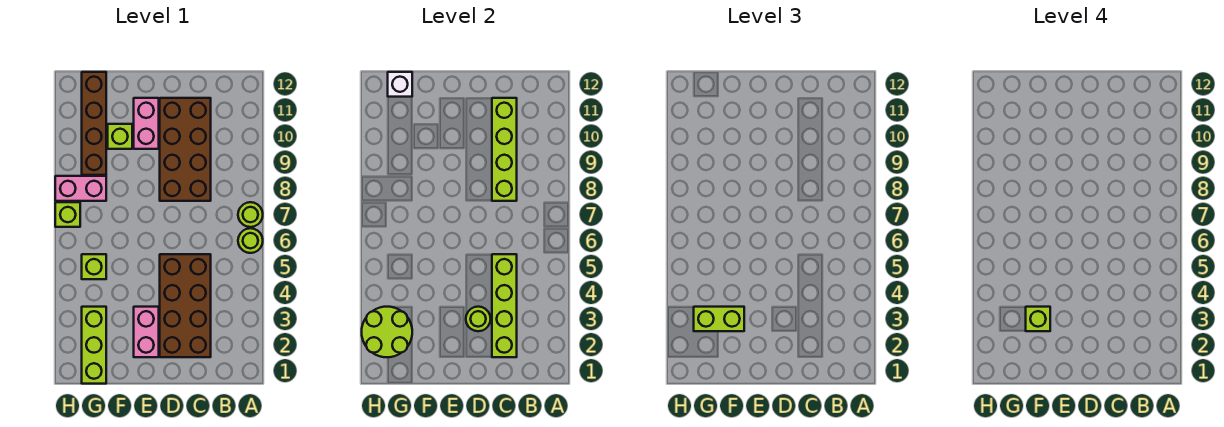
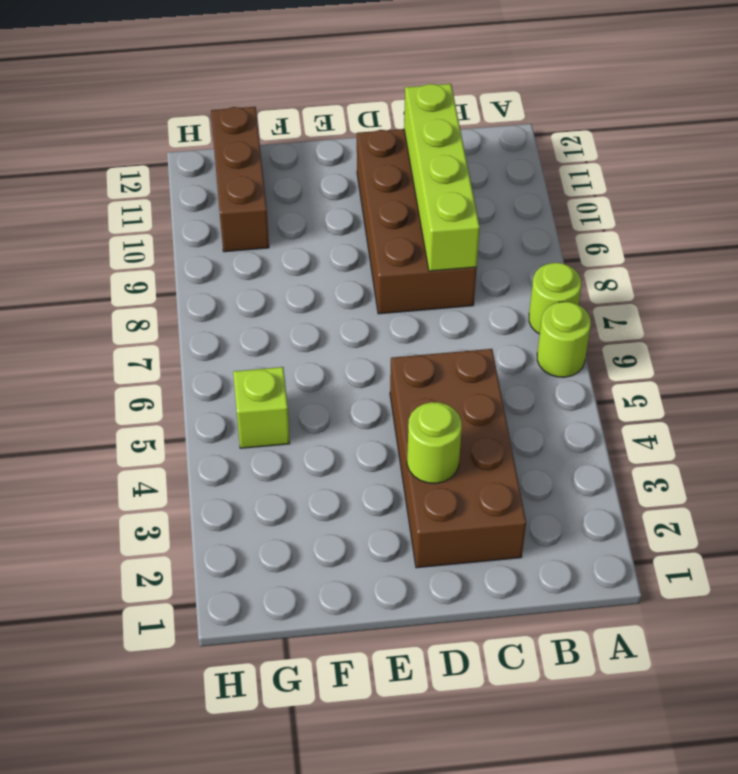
brown 1x3 brick [211,107,269,252] -> brown 1x4 brick [82,72,106,175]
none -> pink 1x2 brick [134,307,159,357]
none -> pink 1x2 brick [134,98,159,149]
none -> lime 1x1 brick [108,124,132,149]

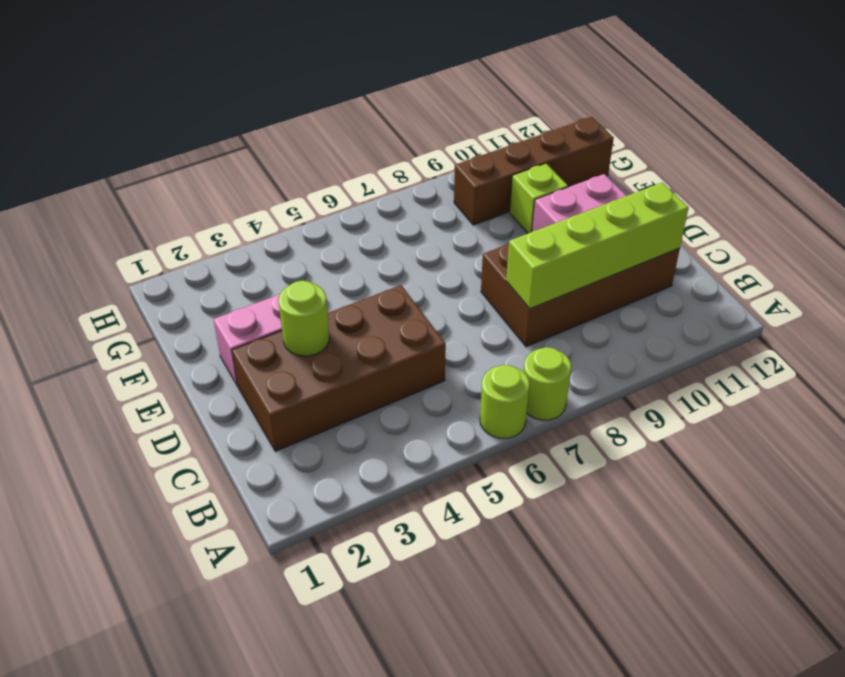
none -> lime 1x3 brick [82,307,106,384]
none -> lime 1x1 brick [82,254,106,279]
none -> pink 1x2 brick [55,176,106,201]

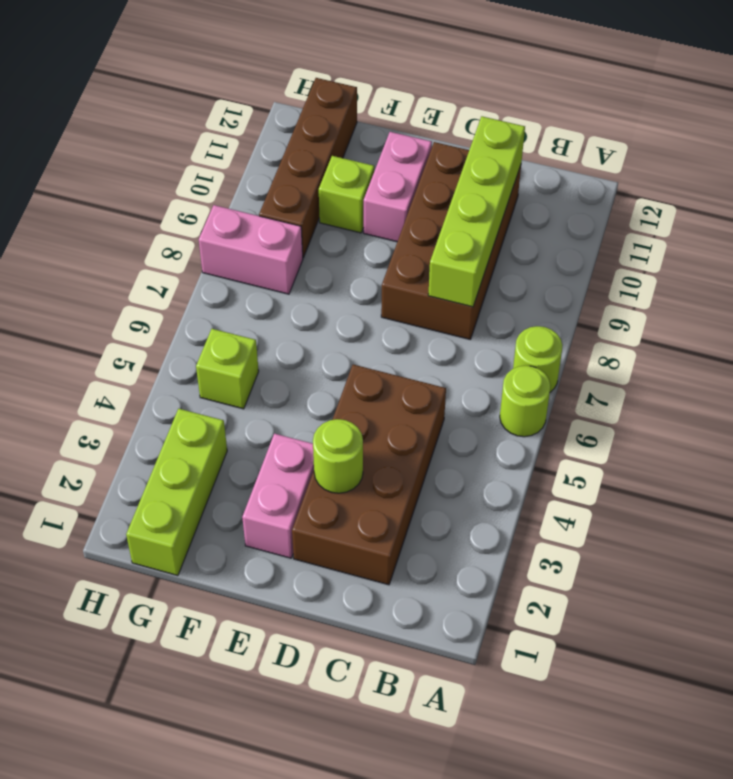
none -> lime 1x1 brick [55,202,80,227]
none -> lime 1x4 brick [492,254,517,357]
none -> lime 2x2 round brick [362,307,412,357]

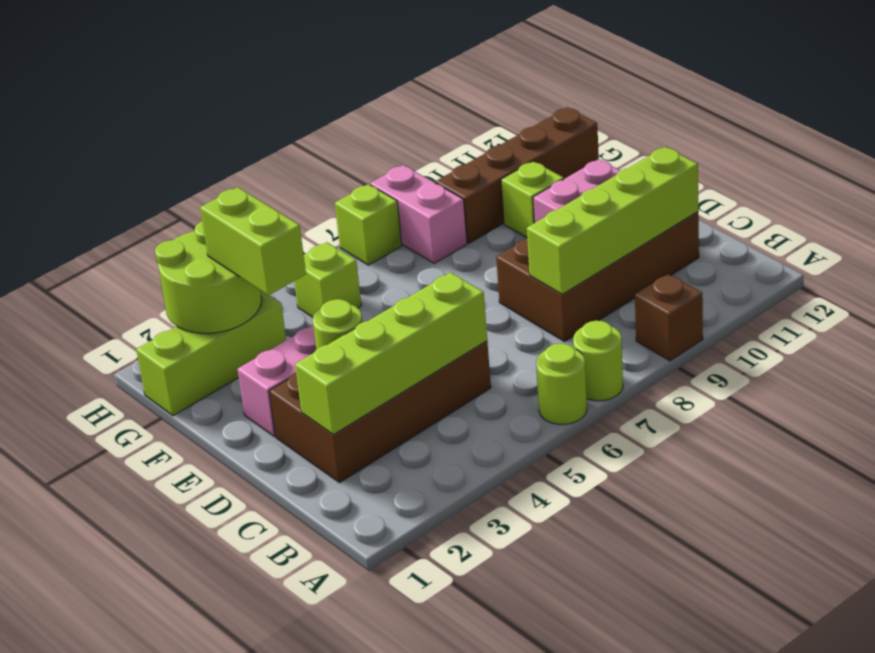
brown 1x1 brick [635,274,703,361] -> none
none -> white 1x1 brick [388,72,412,97]
none -> lime 1x1 brick [1026,307,1050,331]

